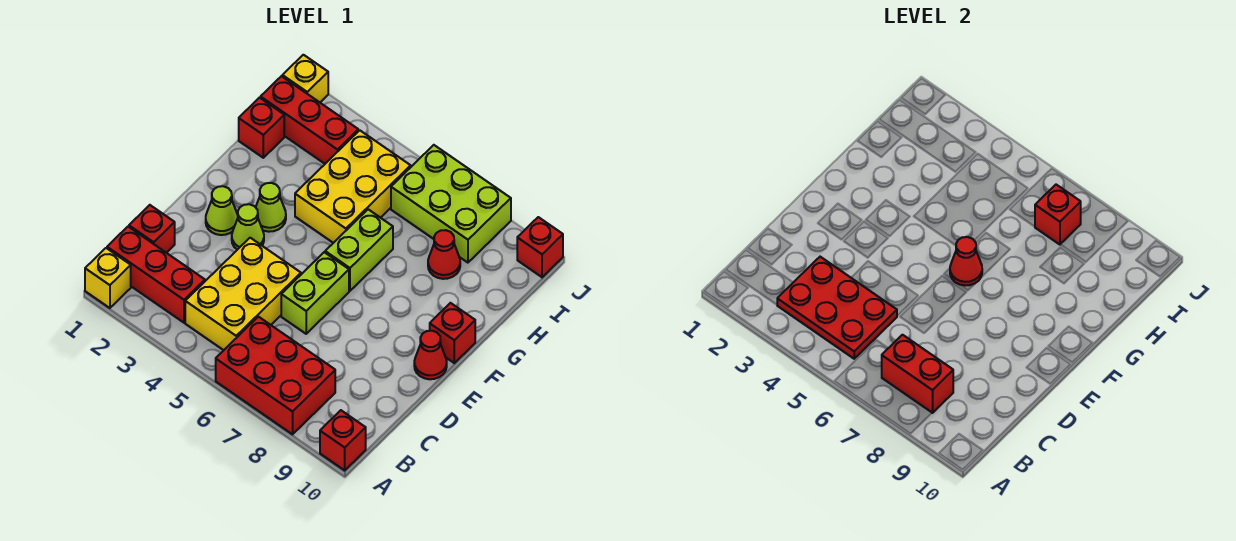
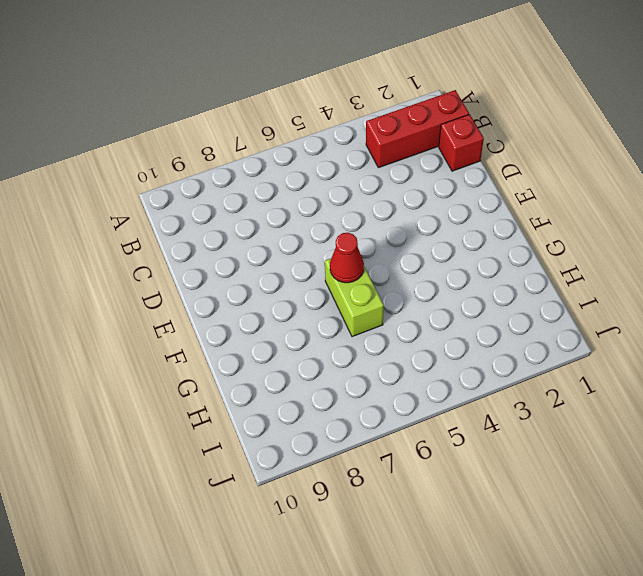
none -> yellow 1x1 brick [85,248,131,308]
none -> red 2x3 brick [216,317,335,434]
none -> red 1x1 brick [320,410,366,470]

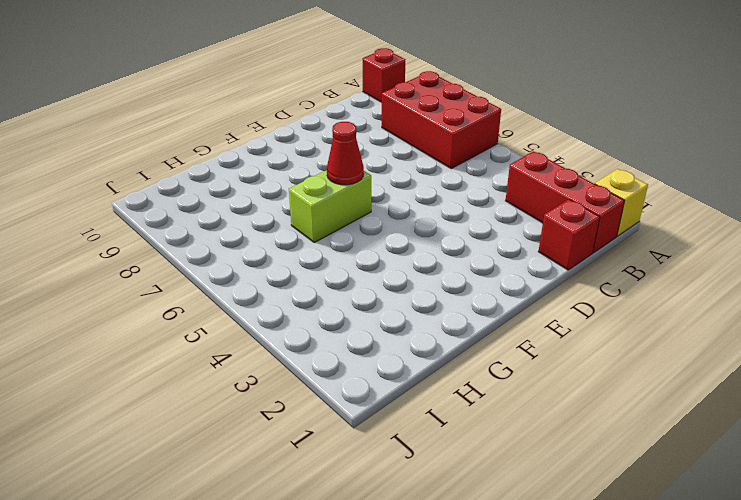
none -> yellow 2x3 brick [185,238,301,350]
none -> lime 1x2 brick [281,252,349,334]
none -> lime 1x1 cone [206,186,238,235]

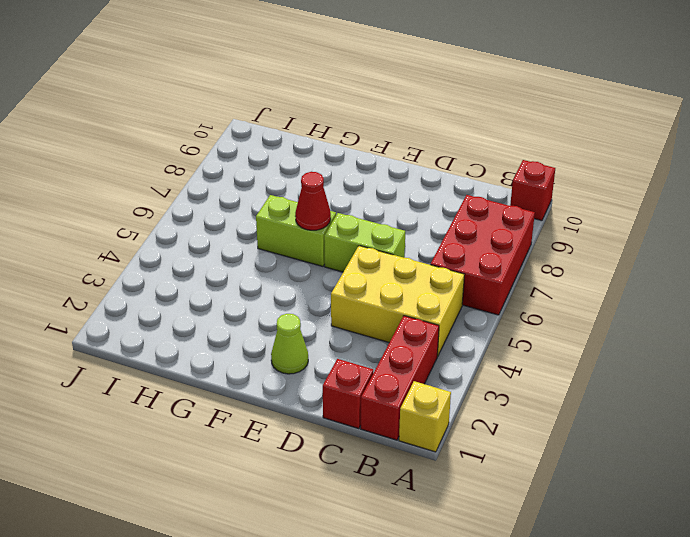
none -> lime 1x1 cone [232,204,264,250]
none -> red 1x1 cone [414,331,447,379]
none -> lime 1x1 cone [256,183,286,232]

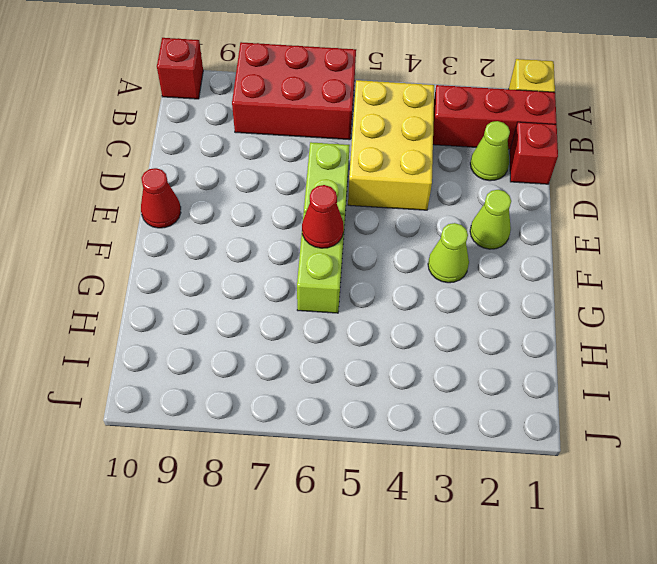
lime 1x1 cone [470,121,510,181] -> lime 1x1 cone moved to [232,204,264,250]
none -> red 1x1 brick [430,303,475,363]
none -> yellow 2x3 brick [295,130,411,243]
none -> red 1x1 brick [239,98,284,158]

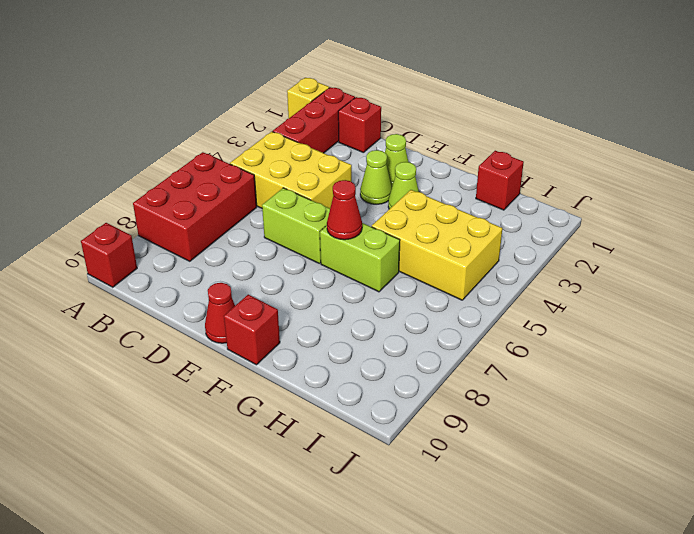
none -> red 1x1 cone [428,230,460,279]
none -> red 1x3 brick [261,76,358,164]
none -> lime 2x3 brick [391,145,511,263]

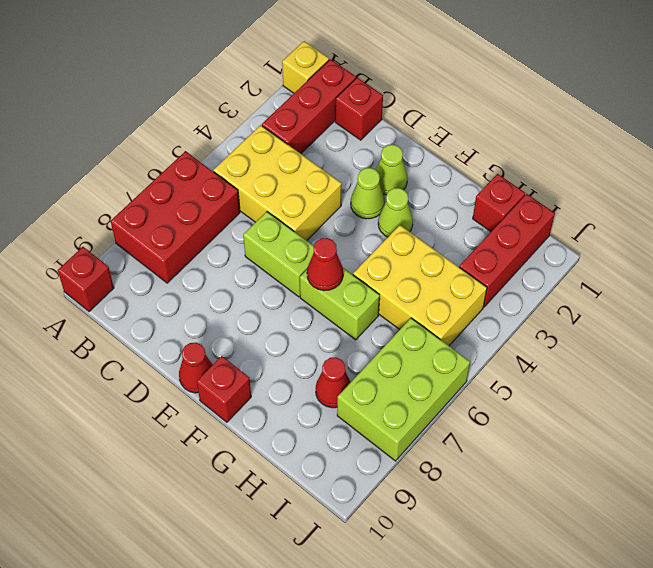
none -> yellow 1x1 brick [282,55,328,102]
none -> red 1x1 brick [517,217,563,277]
none -> red 2x3 plate [777,257,897,359]

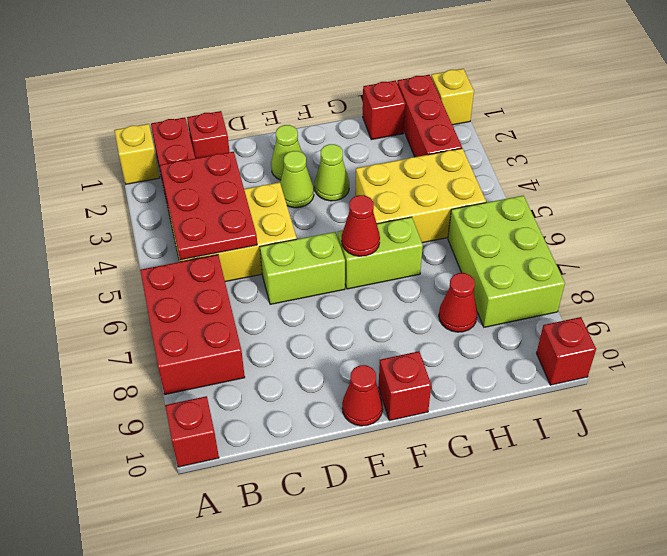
none -> red 1x2 brick [882,335,953,413]
none -> red 1x1 brick [1035,185,1081,245]

